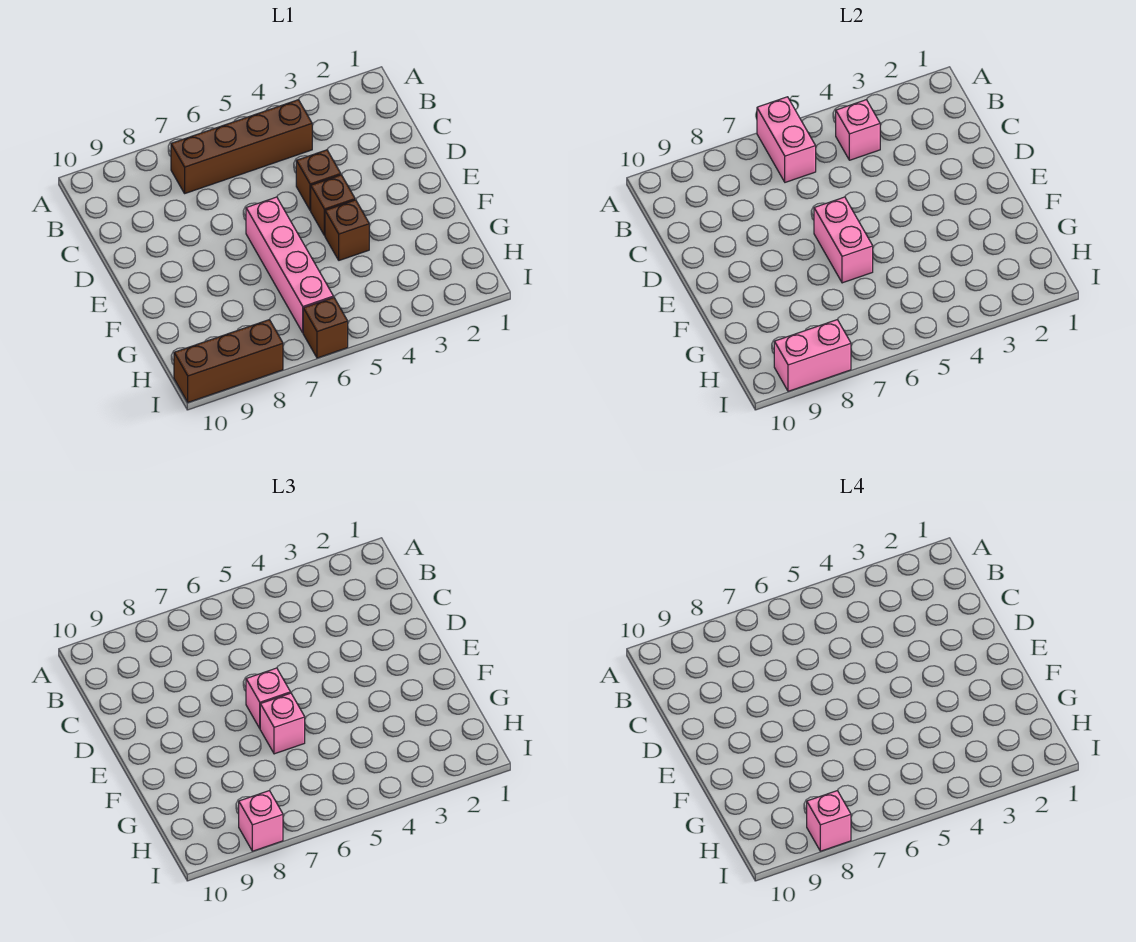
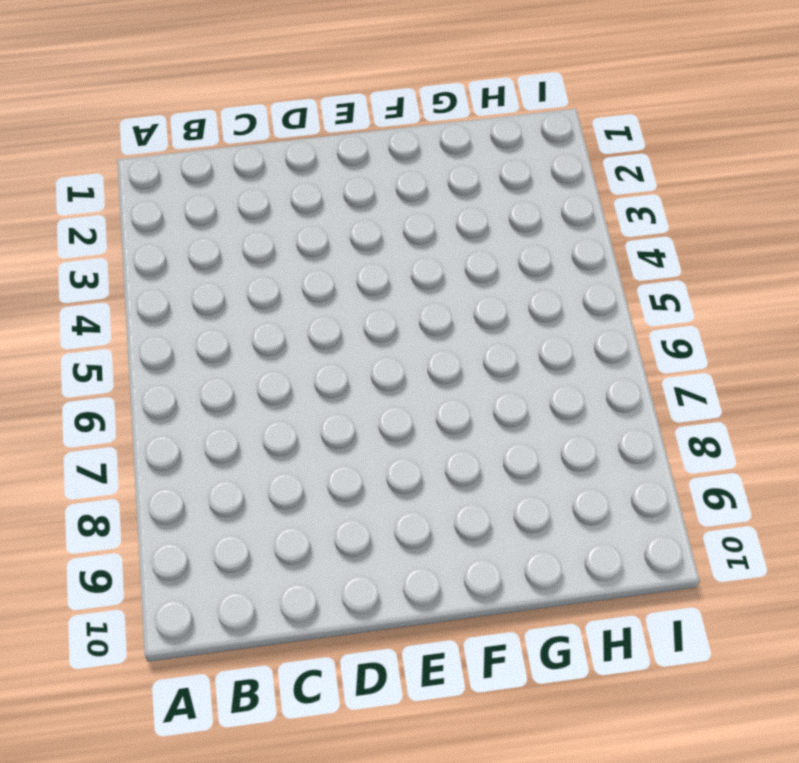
none -> brown 1x4 brick [171,100,312,193]
none -> brown 1x1 brick [296,150,341,210]
none -> brown 1x1 brick [311,175,355,236]

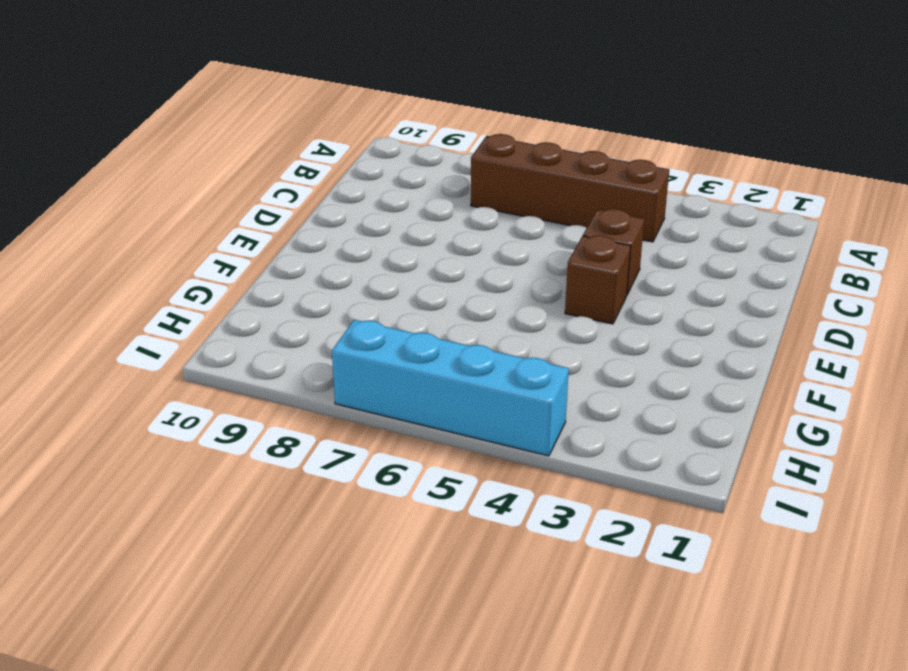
cyan 1x4 brick [332,320,569,456] -> brown 1x1 brick [303,297,348,358]
none -> pink 1x4 brick [246,197,333,333]
none -> brown 1x1 brick [325,200,369,260]
none -> brown 1x3 brick [174,320,283,402]

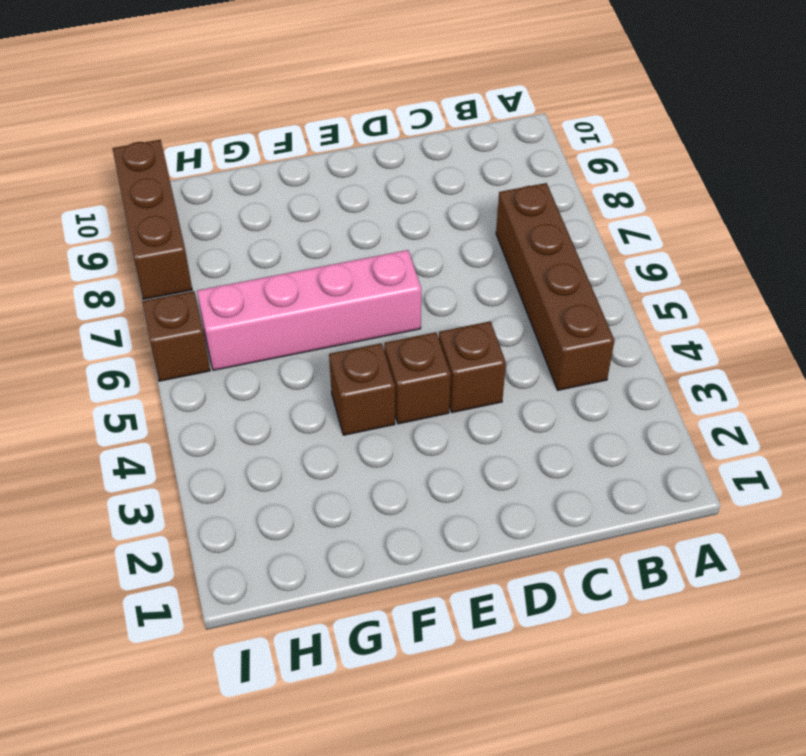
none -> pink 1x2 brick [757,97,816,182]
none -> pink 1x1 brick [836,100,880,160]
none -> pink 1x2 brick [814,197,873,283]

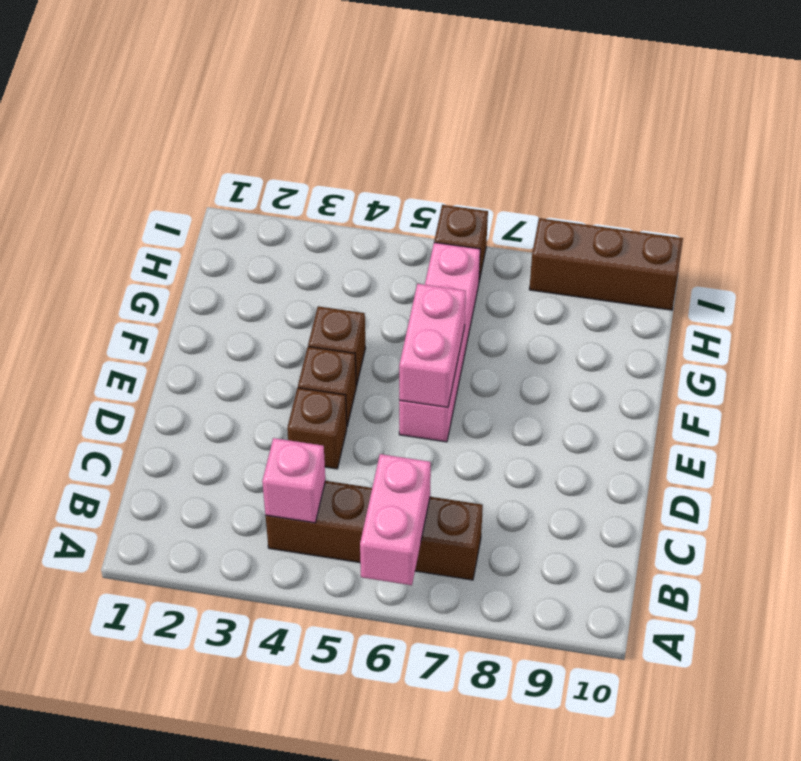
none -> pink 1x2 brick [774,320,851,391]
none -> pink 1x1 brick [246,668,291,728]
none -> pink 1x1 brick [260,693,305,754]

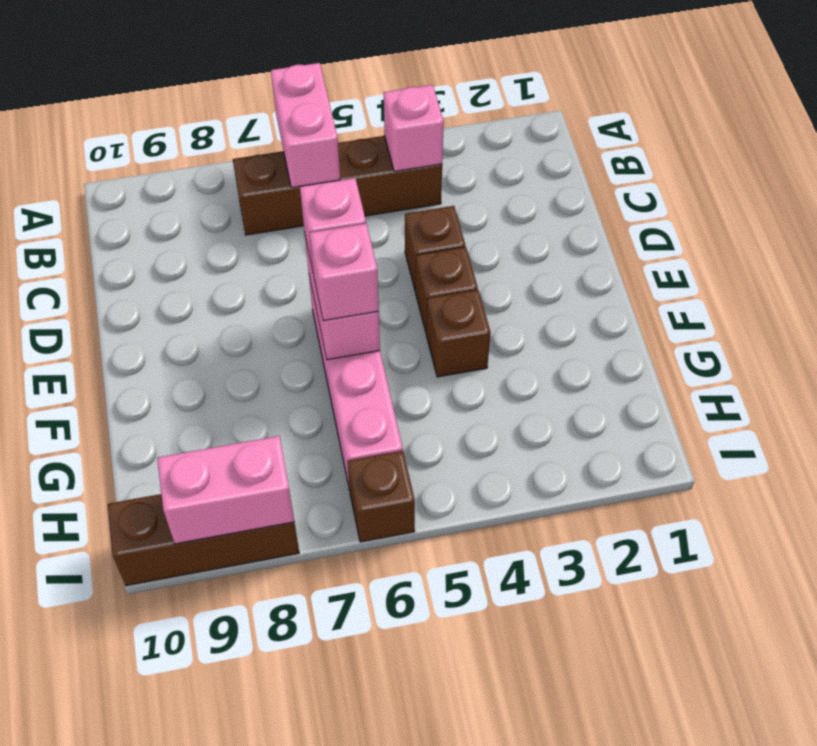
none -> pink 1x1 brick [239,791,283,851]
none -> pink 1x1 brick [807,791,851,851]

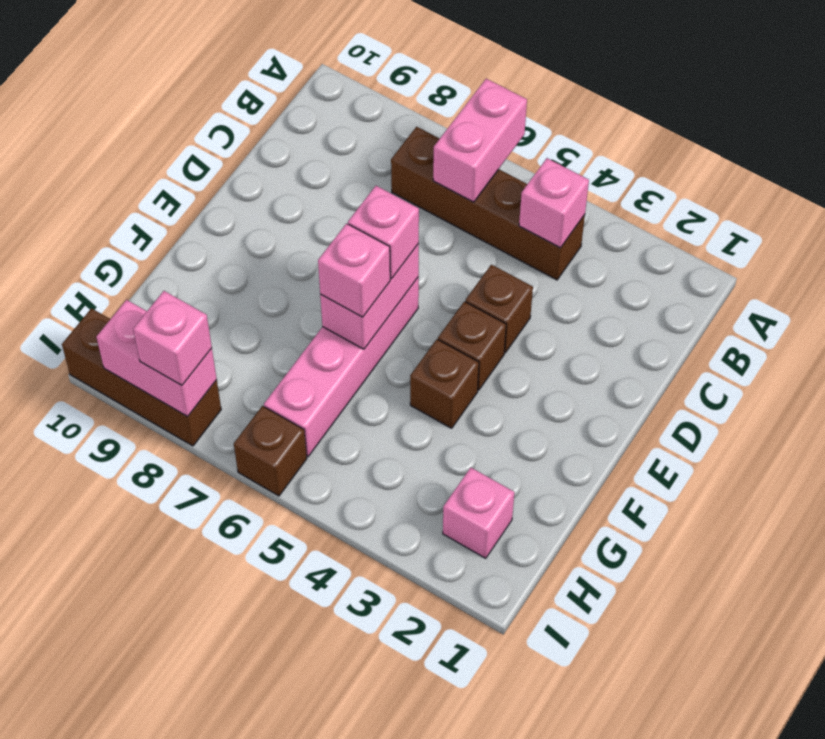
pink 1x1 brick [443,468,514,558] -> pink 1x1 brick moved to [807,791,851,851]

